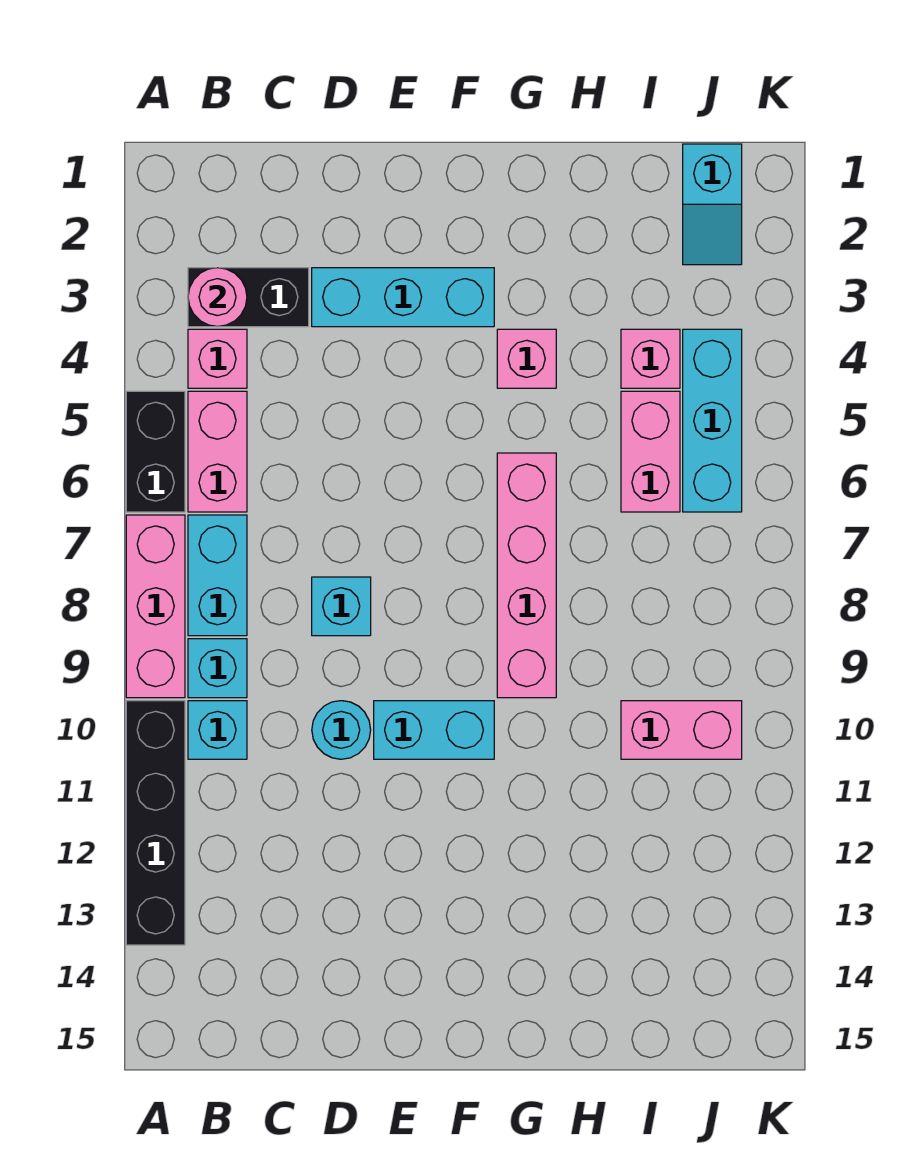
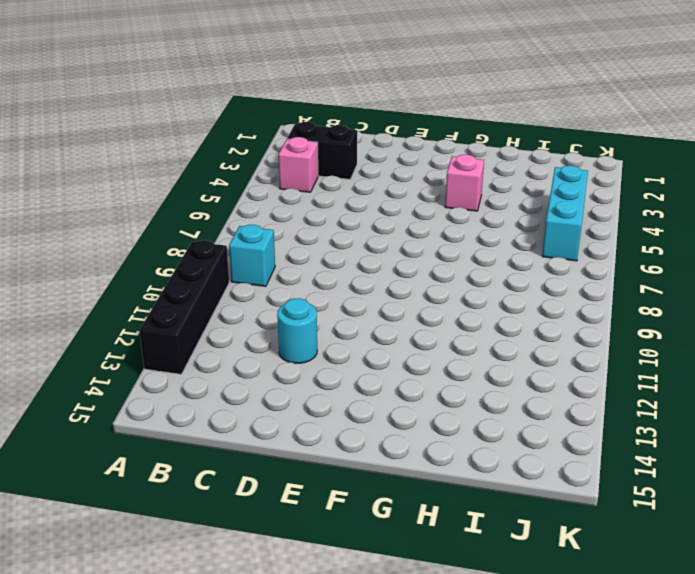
cyan 1x1 round brick [277,298,317,363] -> cyan 1x1 round brick moved to [312,701,371,759]
none -> black 1x2 brick [126,391,185,512]
none -> pink 1x3 brick [126,515,185,698]
none -> pink 1x2 brick [188,391,247,512]

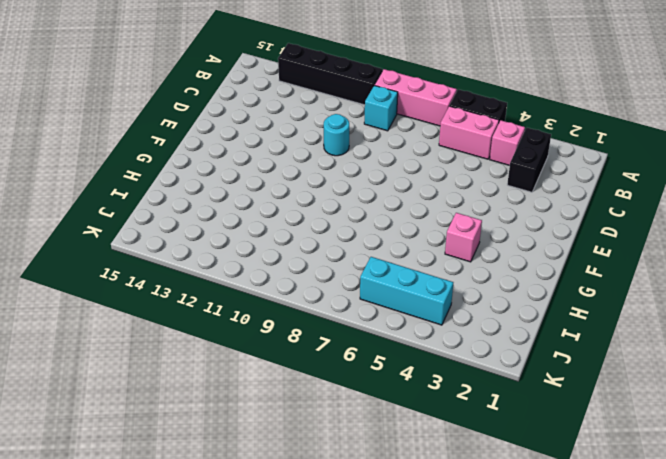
none -> cyan 1x2 brick [188,515,247,636]
none -> cyan 1x1 brick [188,701,247,759]
none -> cyan 1x3 brick [312,268,494,327]

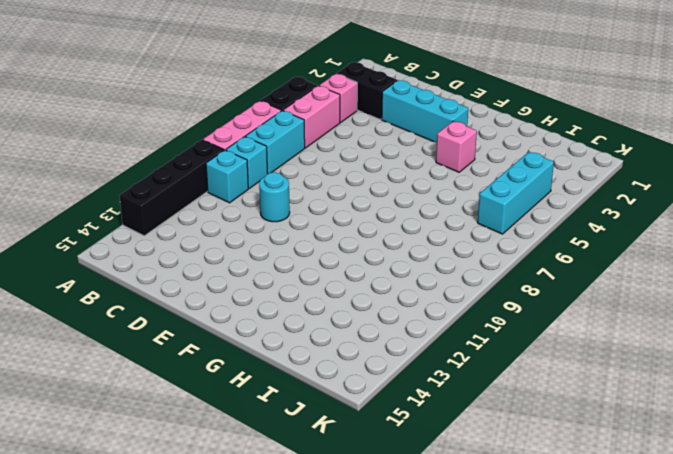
none -> cyan 1x1 brick [312,577,371,636]
none -> cyan 1x2 brick [374,701,494,759]
none -> pink 1x4 brick [497,453,556,698]

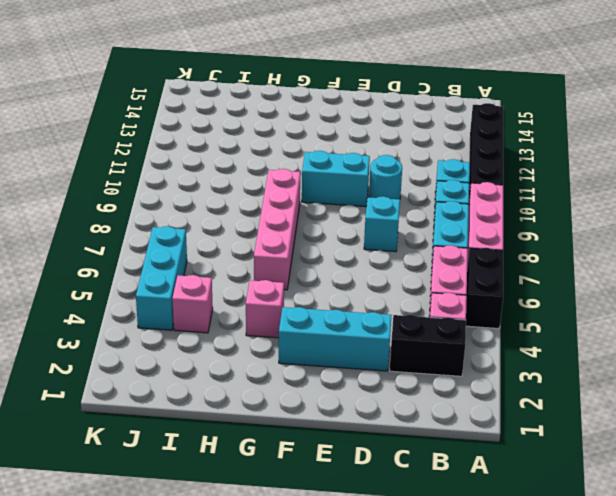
none -> pink 1x2 brick [621,391,680,512]
none -> pink 1x2 brick [621,701,742,759]
none -> cyan 1x2 slope [683,144,742,265]

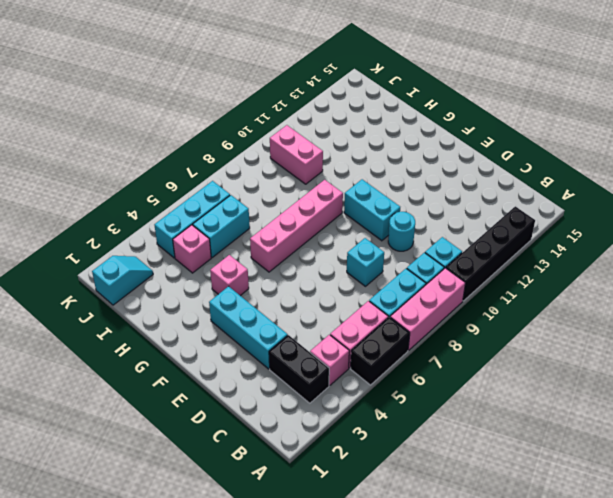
cyan 1x2 brick [193,195,250,257] -> pink 1x2 brick [621,391,680,512]
none -> pink 1x1 round brick [188,268,247,327]

